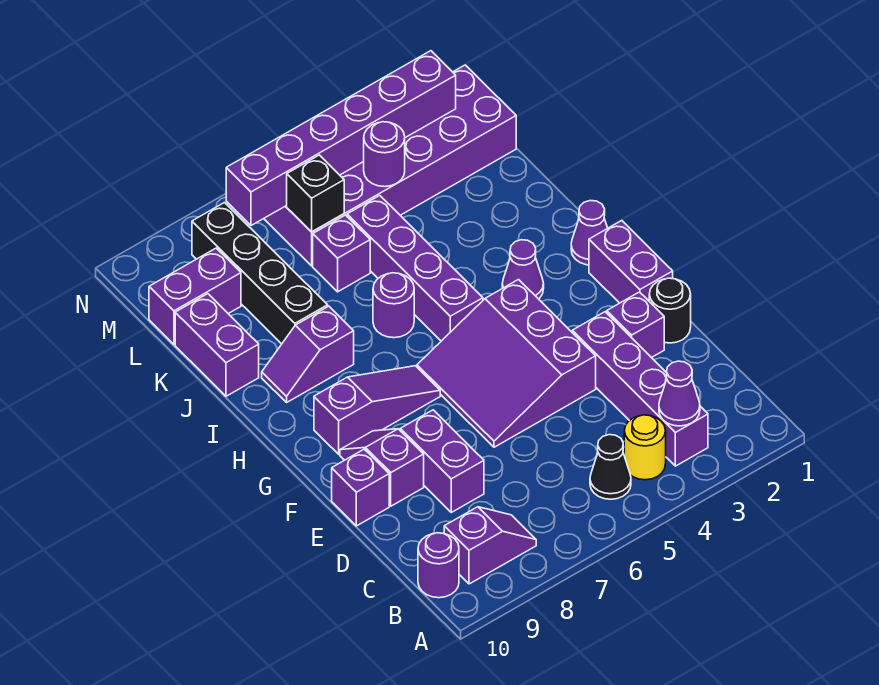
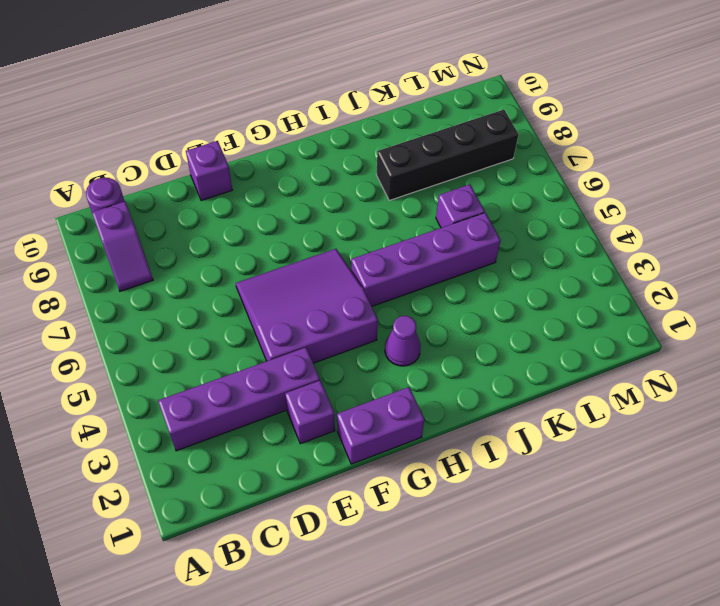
none -> yellow 1x1 round brick [624,415,666,480]
none -> black 1x1 cone [590,435,631,499]
none -> purple 1x2 brick [400,410,484,512]

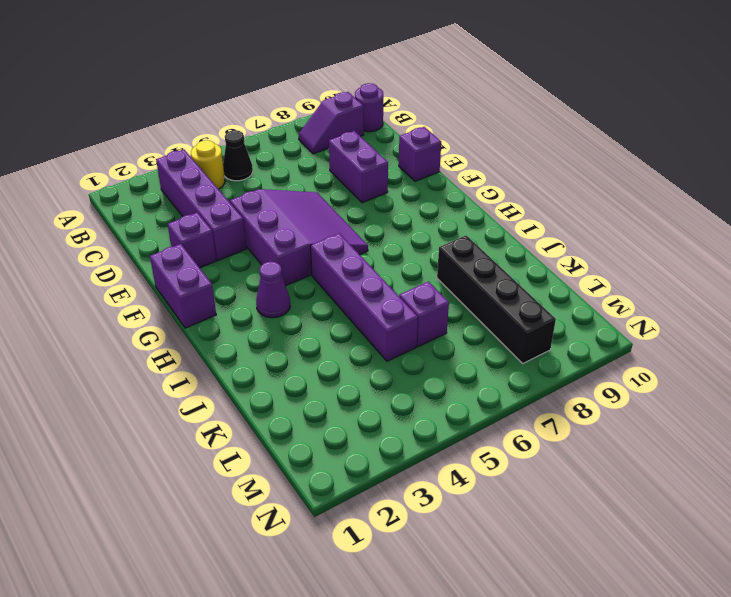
none -> black 1x1 round brick [649,278,691,343]
none -> purple 1x2 slope [340,429,424,506]
none -> purple 1x3 slope [314,366,440,454]

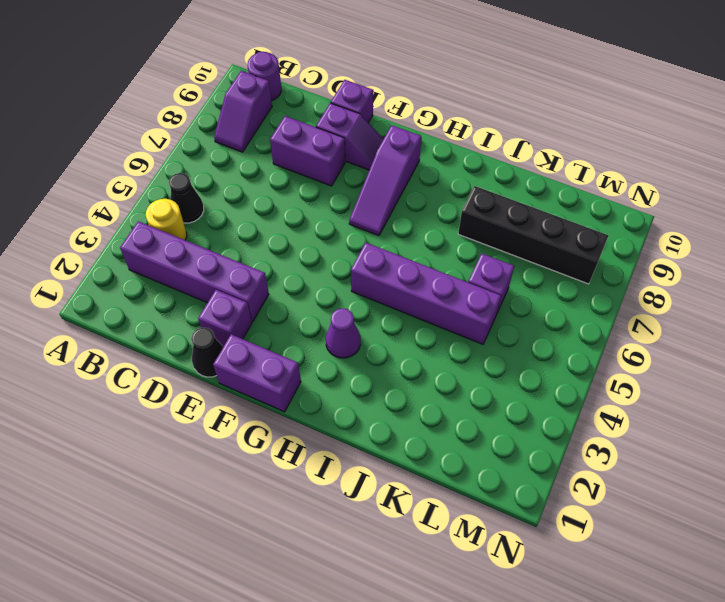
black 1x1 cone [191,328,223,377] -> black 1x1 round brick [649,278,691,343]
none -> purple 3x3 slope [417,280,596,447]
none -> purple 1x1 cone [571,201,608,265]
none -> purple 1x1 round brick [373,273,414,338]

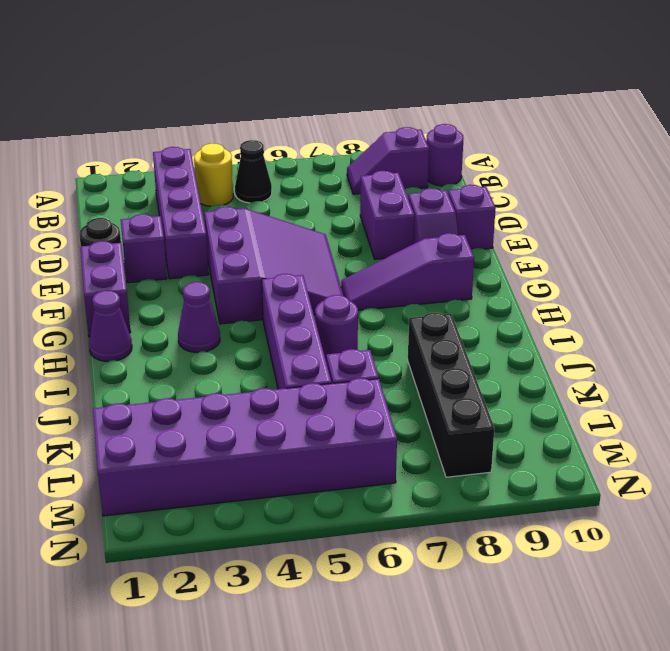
none -> purple 1x2 slope [262,306,354,402]
none -> purple 1x2 brick [175,294,259,396]
none -> purple 1x2 brick [149,248,241,344]

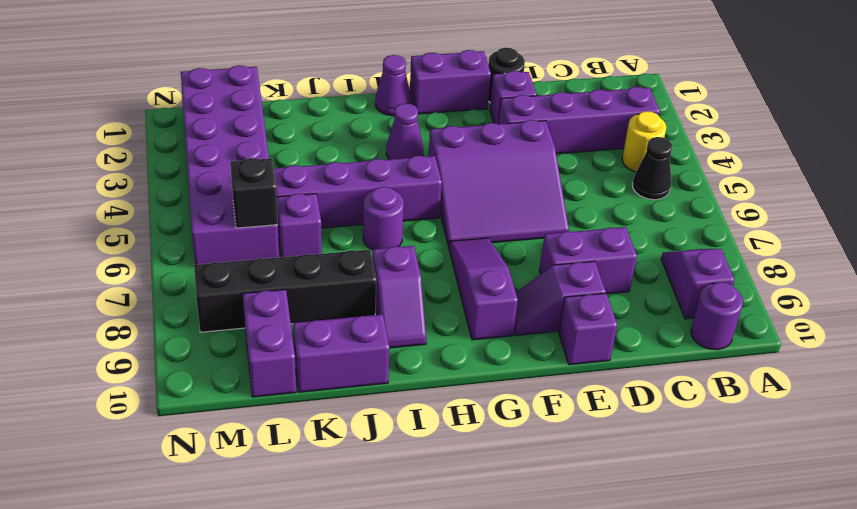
none -> purple 1x1 cone [659,361,700,426]
none -> purple 1x1 round brick [364,122,405,187]
none -> purple 1x6 brick [226,51,456,226]

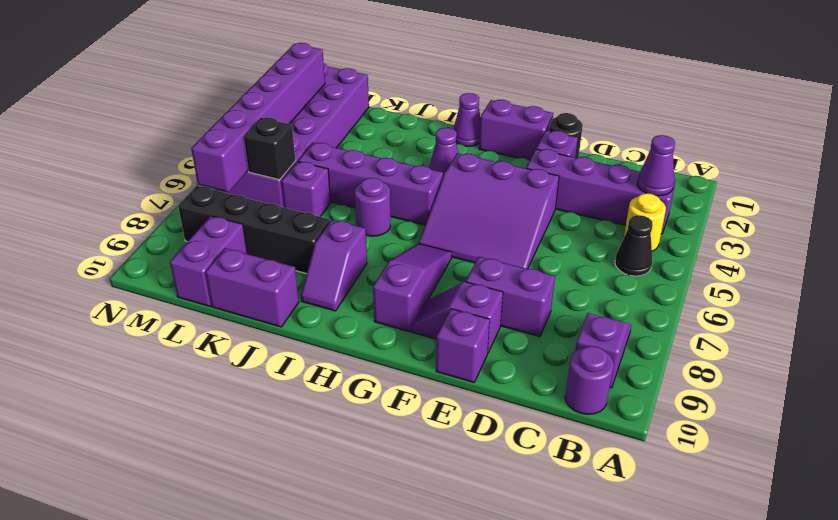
none -> purple 1x1 round brick [364,122,405,187]

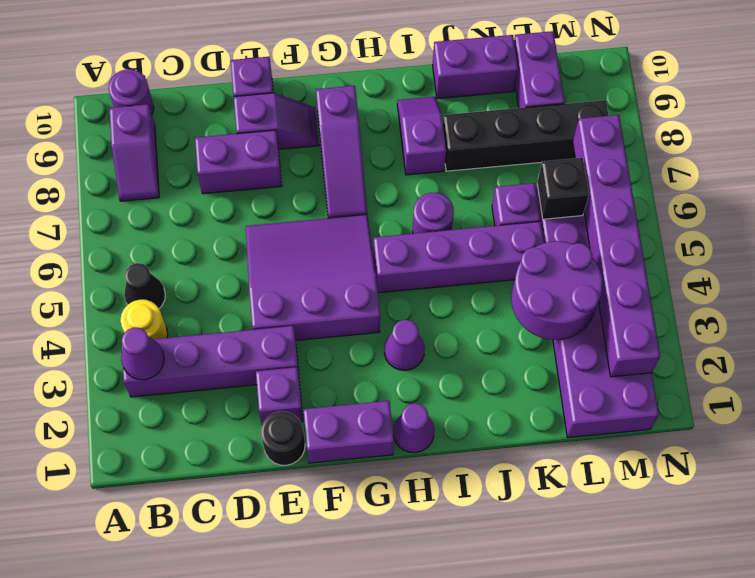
purple 2x2 round brick [511,241,603,340] -> purple 1x1 round brick [364,122,405,187]

